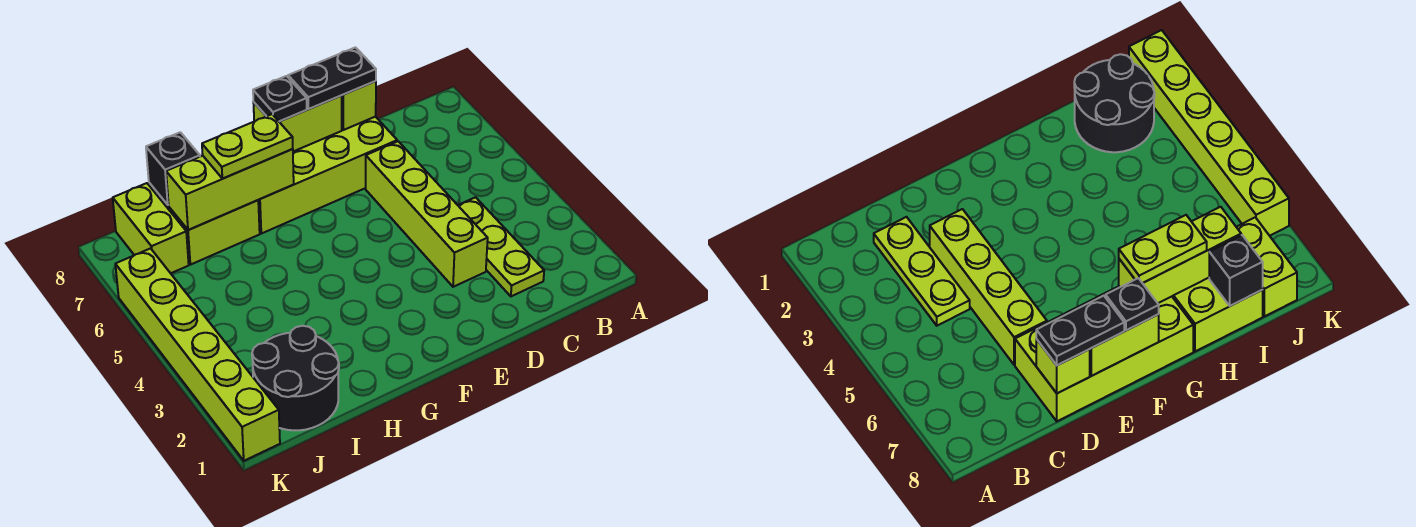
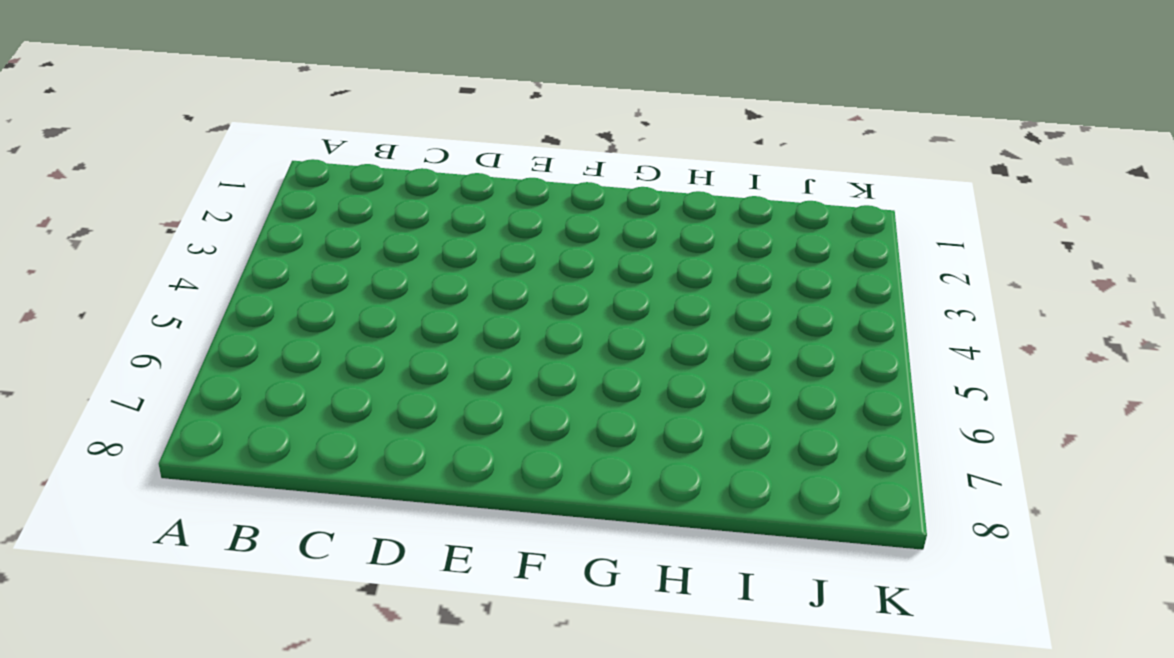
none -> lime 1x3 plate [458,197,544,296]
none -> lime 1x4 brick [366,141,488,287]
none -> lime 2x4 brick [258,117,397,234]

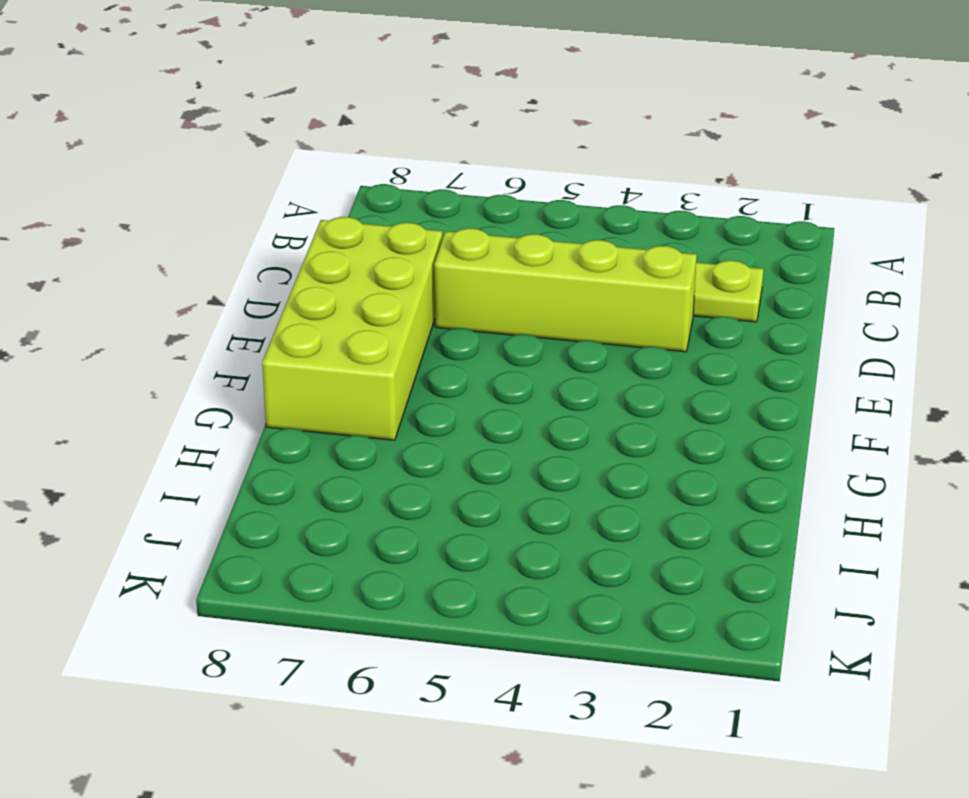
none -> lime 2x2 brick [149,183,260,265]
none -> black 2x2 round brick [252,326,339,430]
none -> lime 1x2 brick [113,183,189,273]

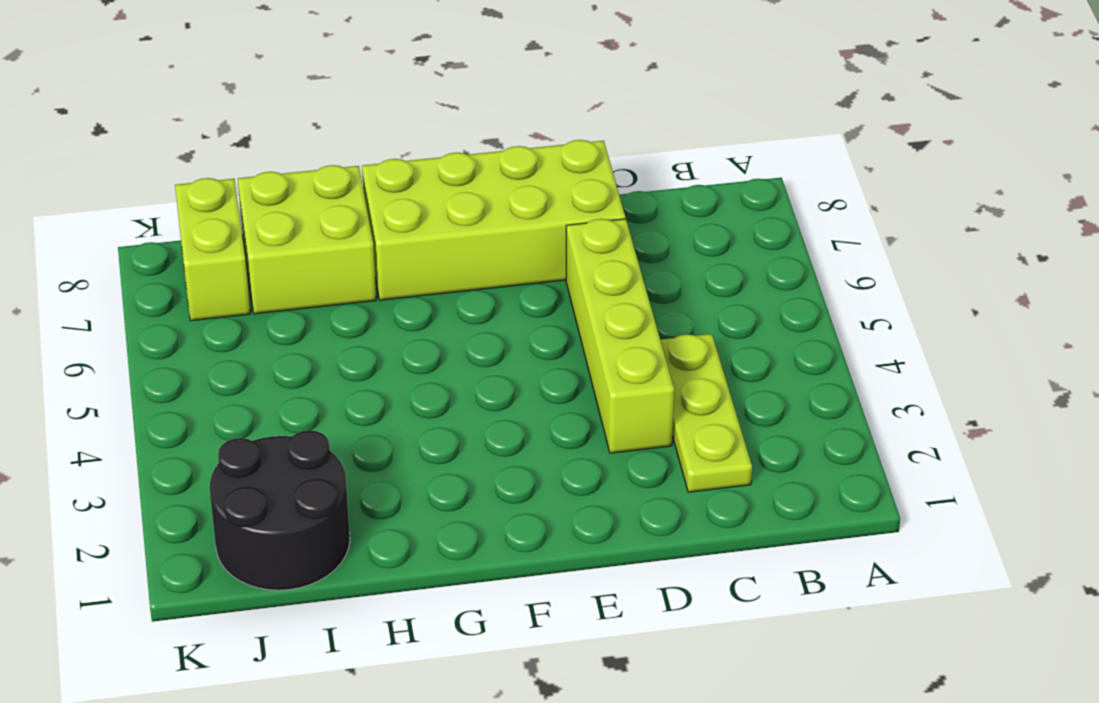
none -> lime 1x6 brick [115,249,280,461]
none -> lime 1x1 brick [341,81,376,130]
none -> lime 1x2 brick [253,96,342,152]

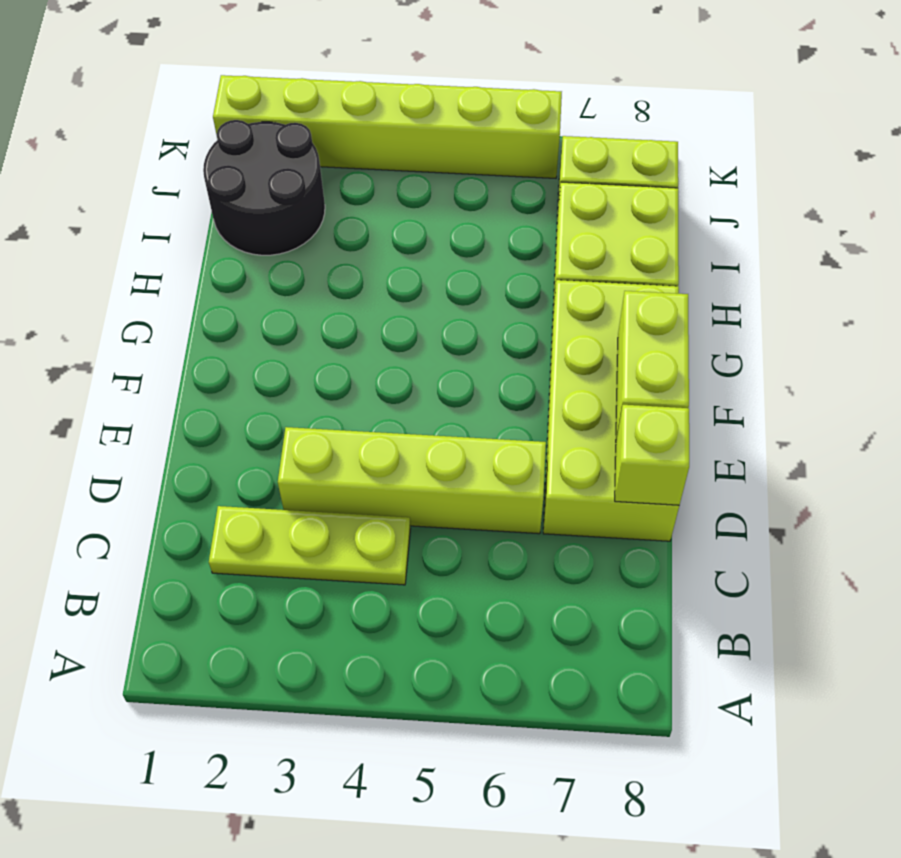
none -> lime 1x3 brick [166,149,294,230]
none -> black 1x1 brick [146,132,200,205]
none -> black 1x2 plate [288,47,376,109]

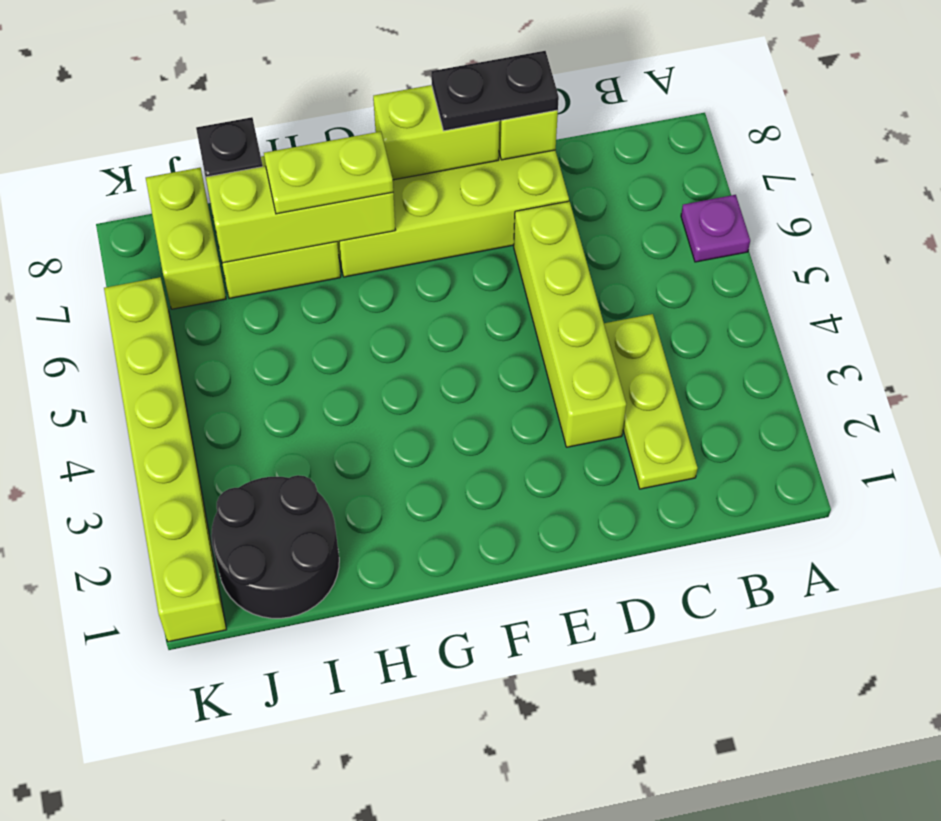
purple 1x1 plate [681,195,750,262] -> none
none -> black 1x1 plate [253,76,307,121]

